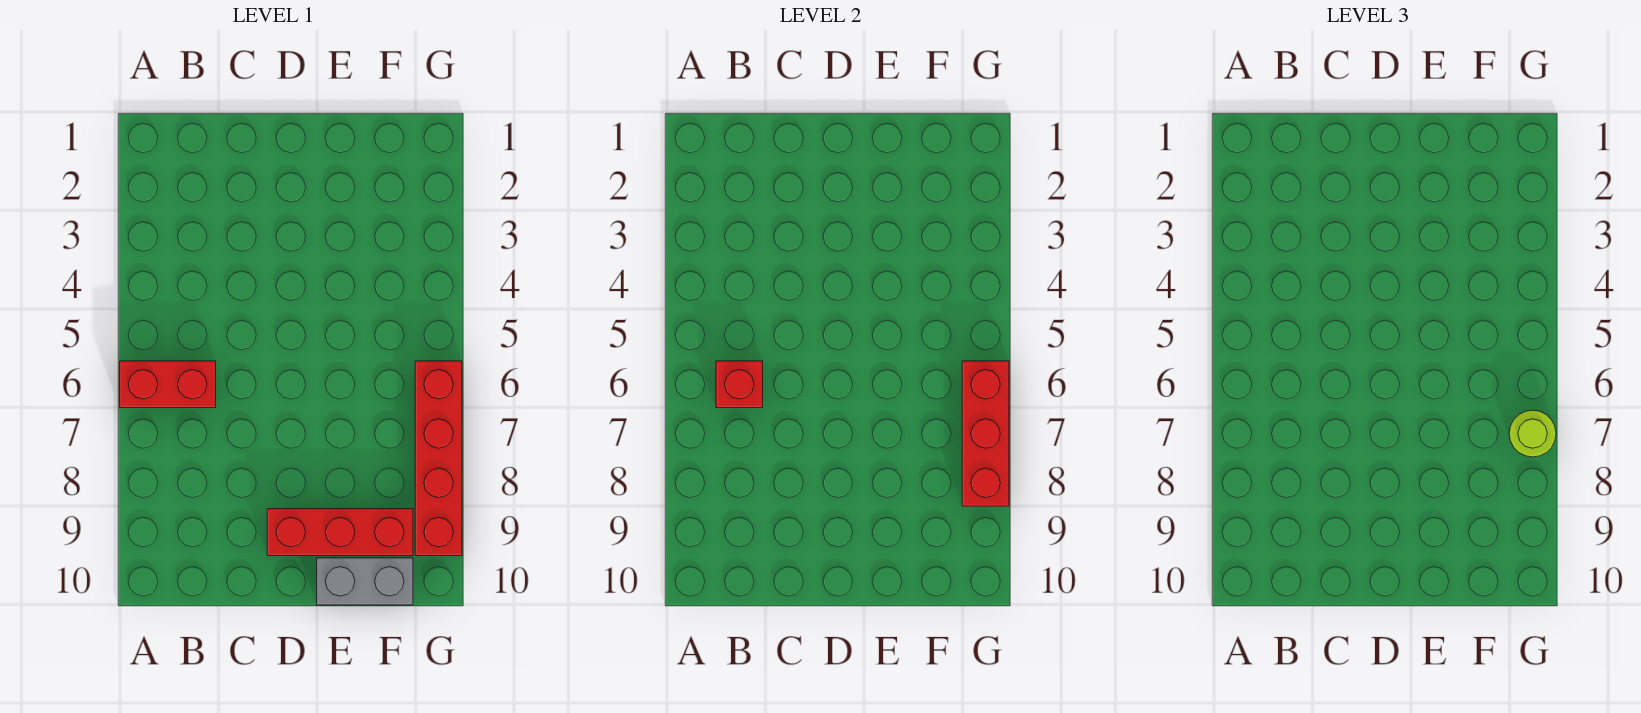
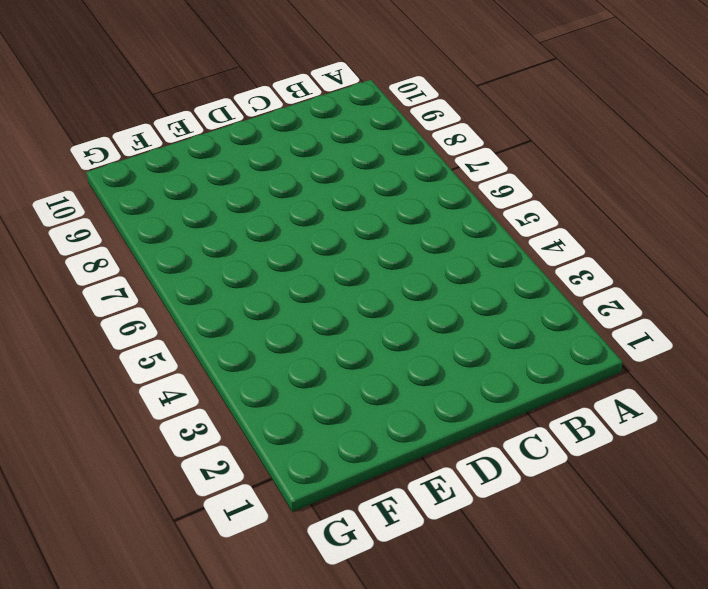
none -> red 1x2 brick [120,361,216,408]
none -> red 1x3 brick [267,509,413,556]

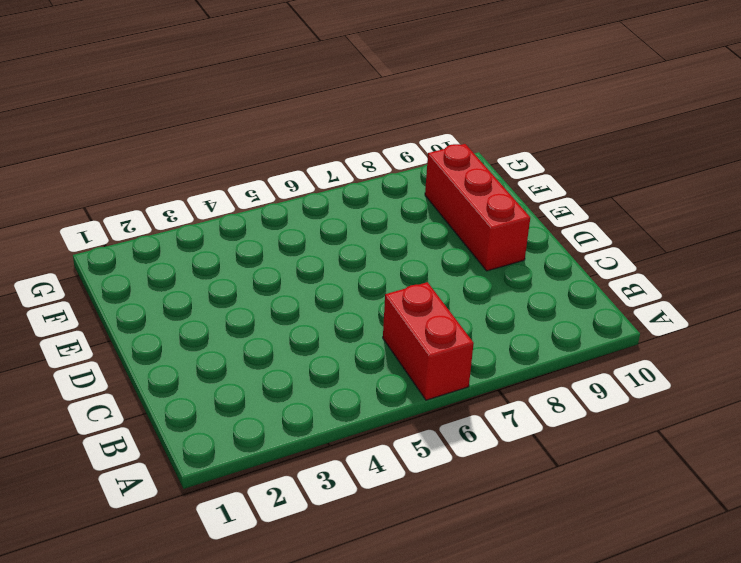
none -> grey 1x2 brick [317,558,413,605]
none -> red 1x4 brick [415,361,462,556]

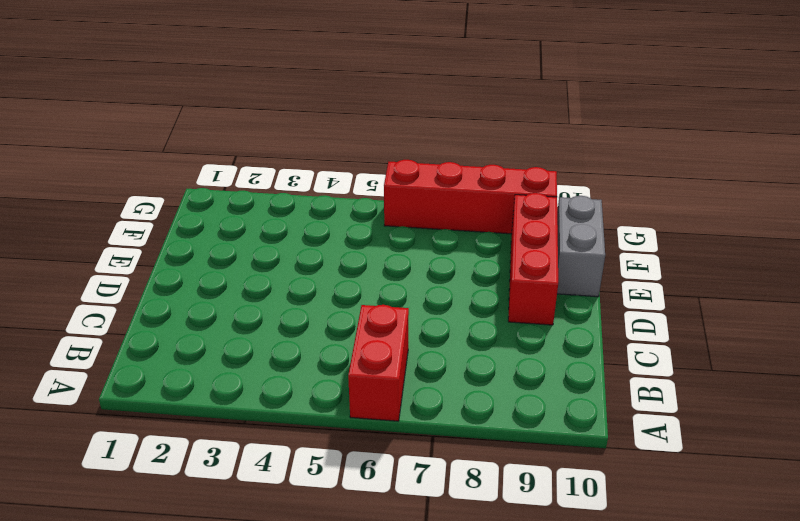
none -> red 1x1 brick [716,361,763,408]
none -> red 1x3 brick [962,361,1009,506]

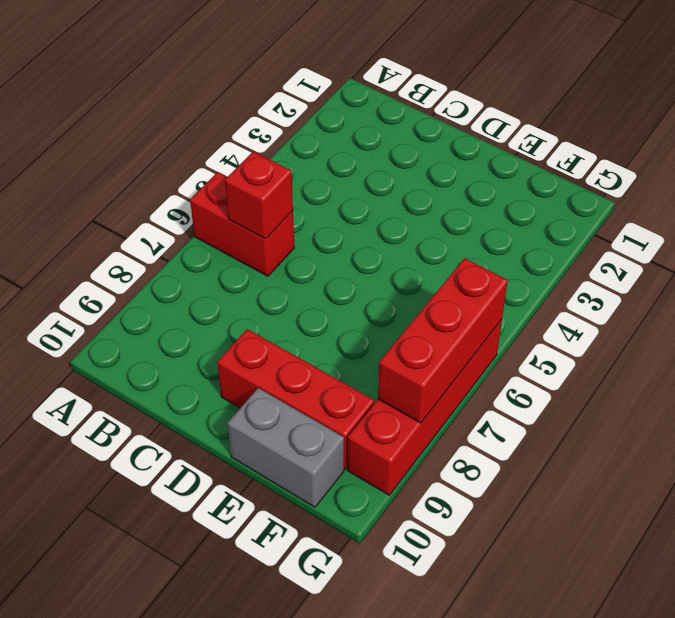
none -> lime 1x1 round brick [1509,410,1556,457]

